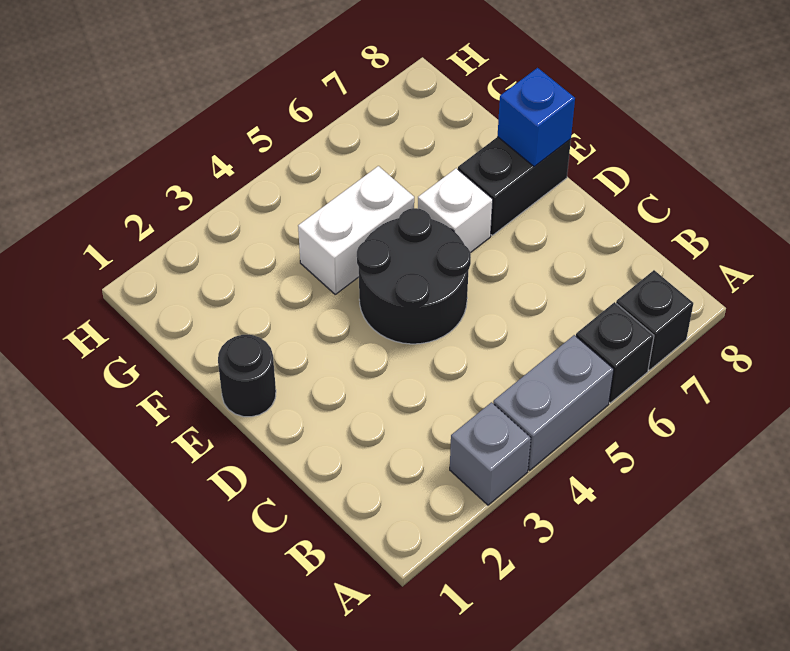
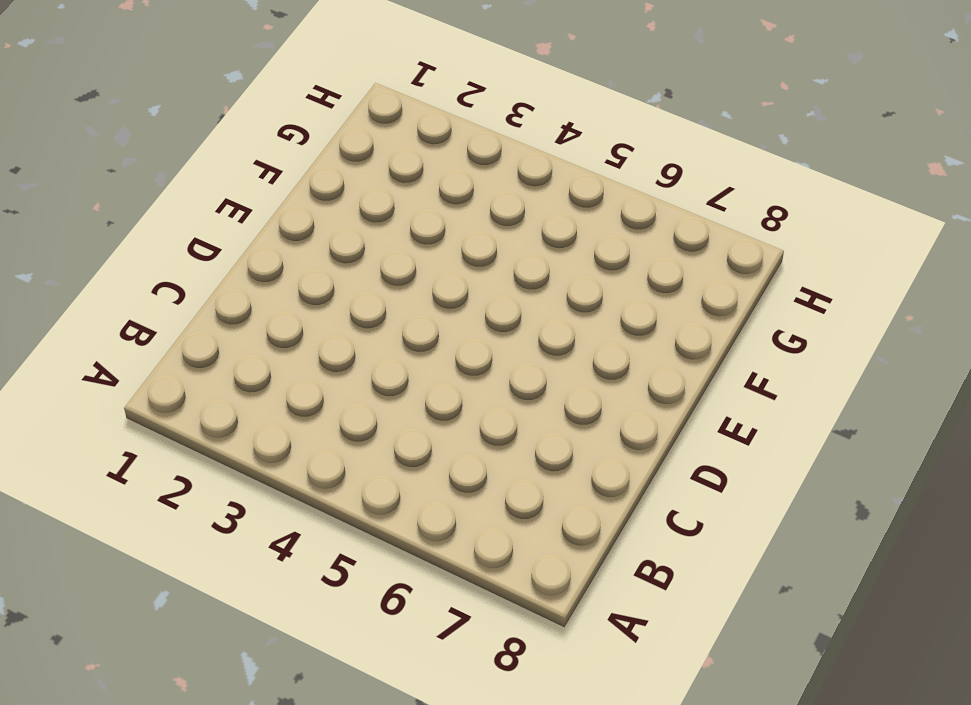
none -> grey 1x1 brick [450,402,531,505]
none -> grey 1x2 brick [493,335,614,470]

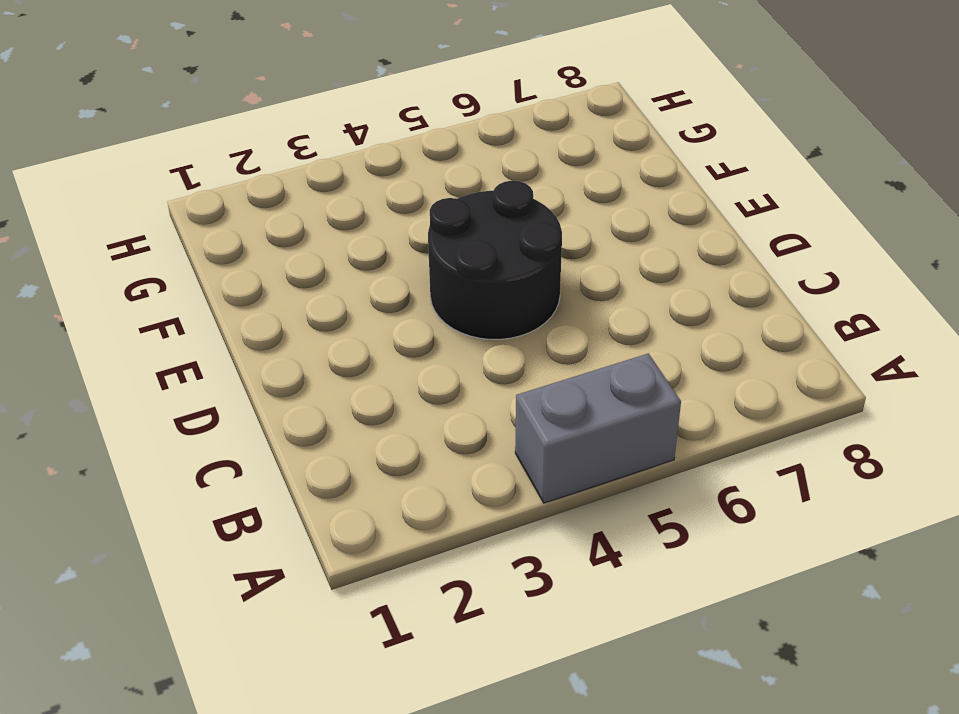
none -> grey 1x1 brick [450,402,531,505]
none -> black 1x1 brick [576,302,654,403]

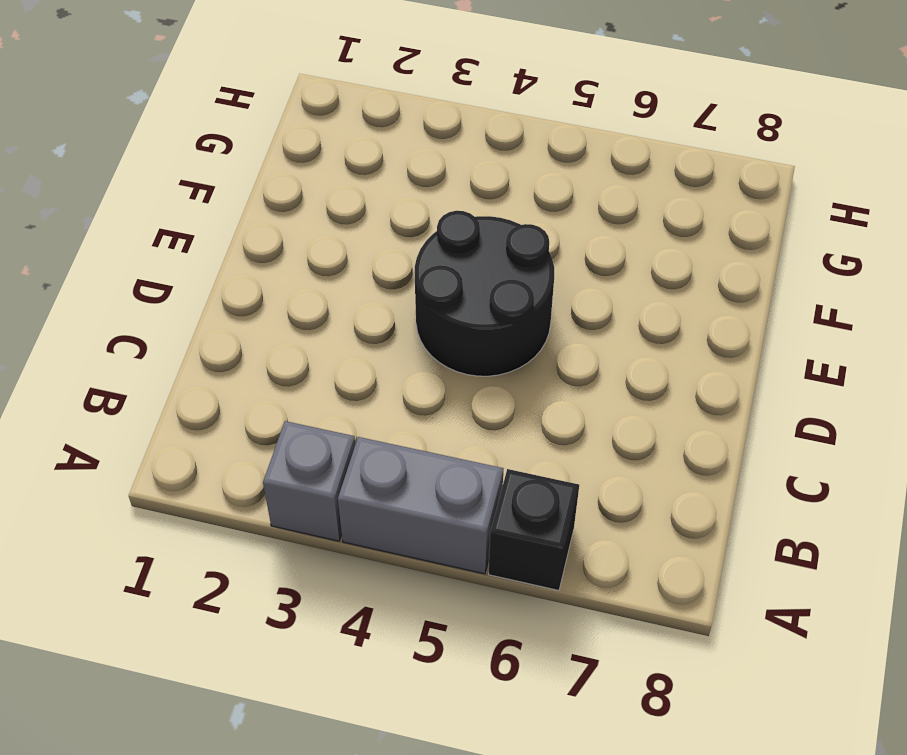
none -> black 1x1 brick [616,270,693,370]
none -> black 1x1 round brick [218,335,276,417]

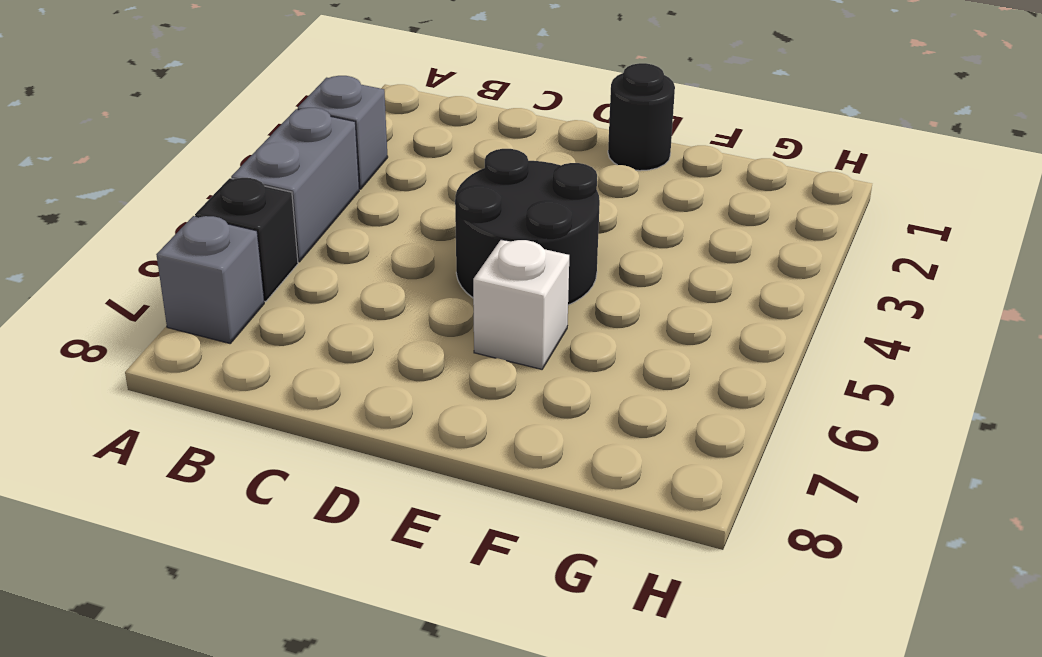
grey 1x1 brick [156,216,264,343] -> black 1x1 brick [616,270,693,370]
none -> black 1x2 brick [458,137,571,235]
none -> white 1x2 brick [298,166,414,294]

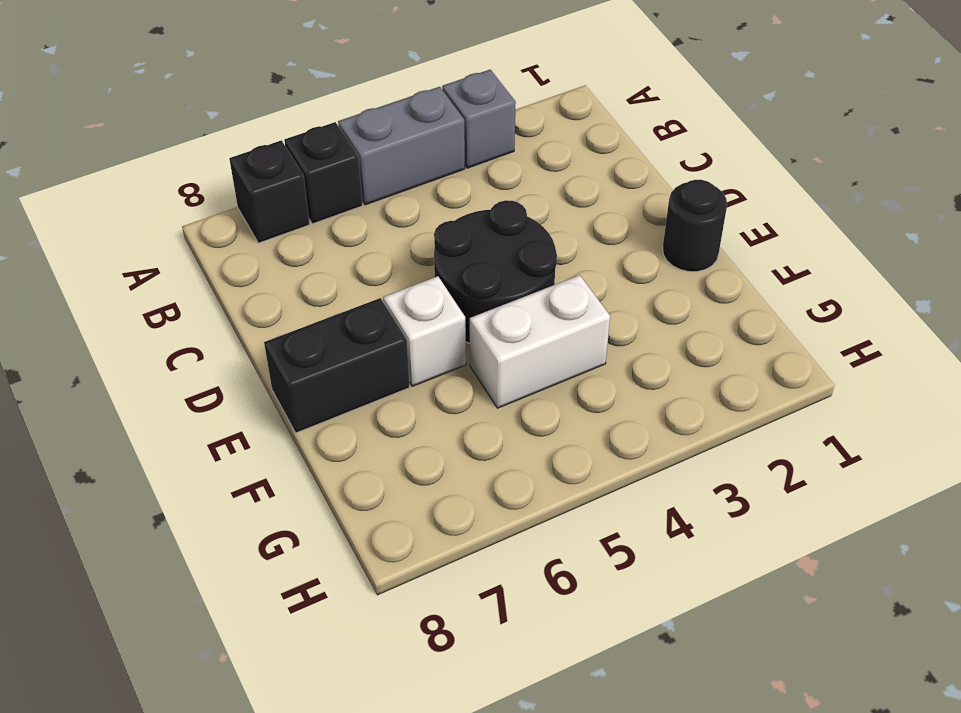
none -> blue 1x1 brick [497,68,575,167]

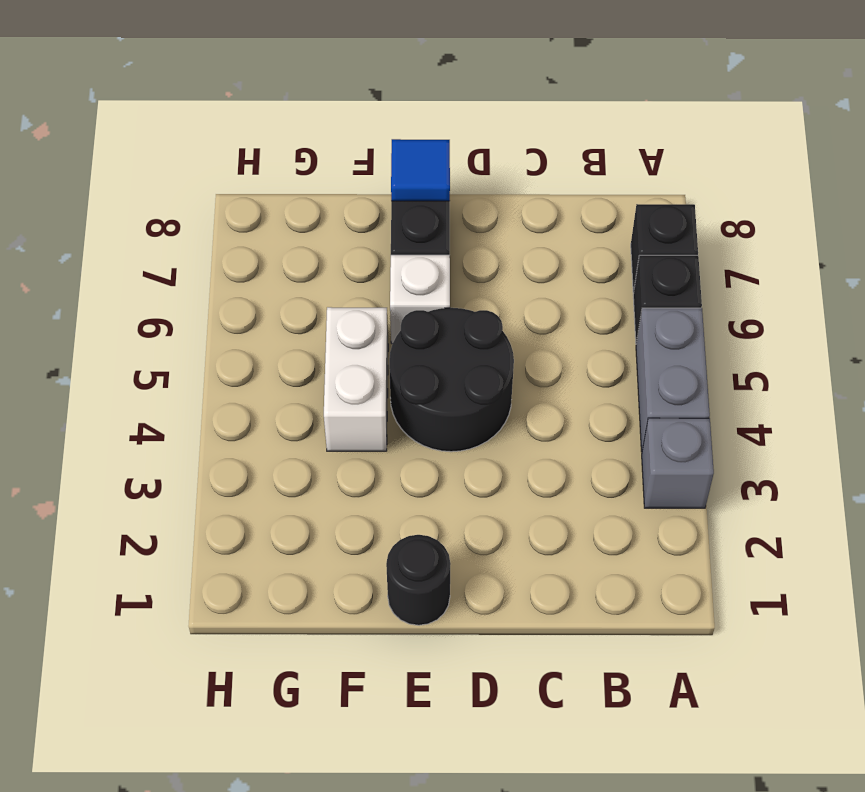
blue 1x1 tile [391,139,450,201] -> blue 1x1 brick [497,68,575,167]

